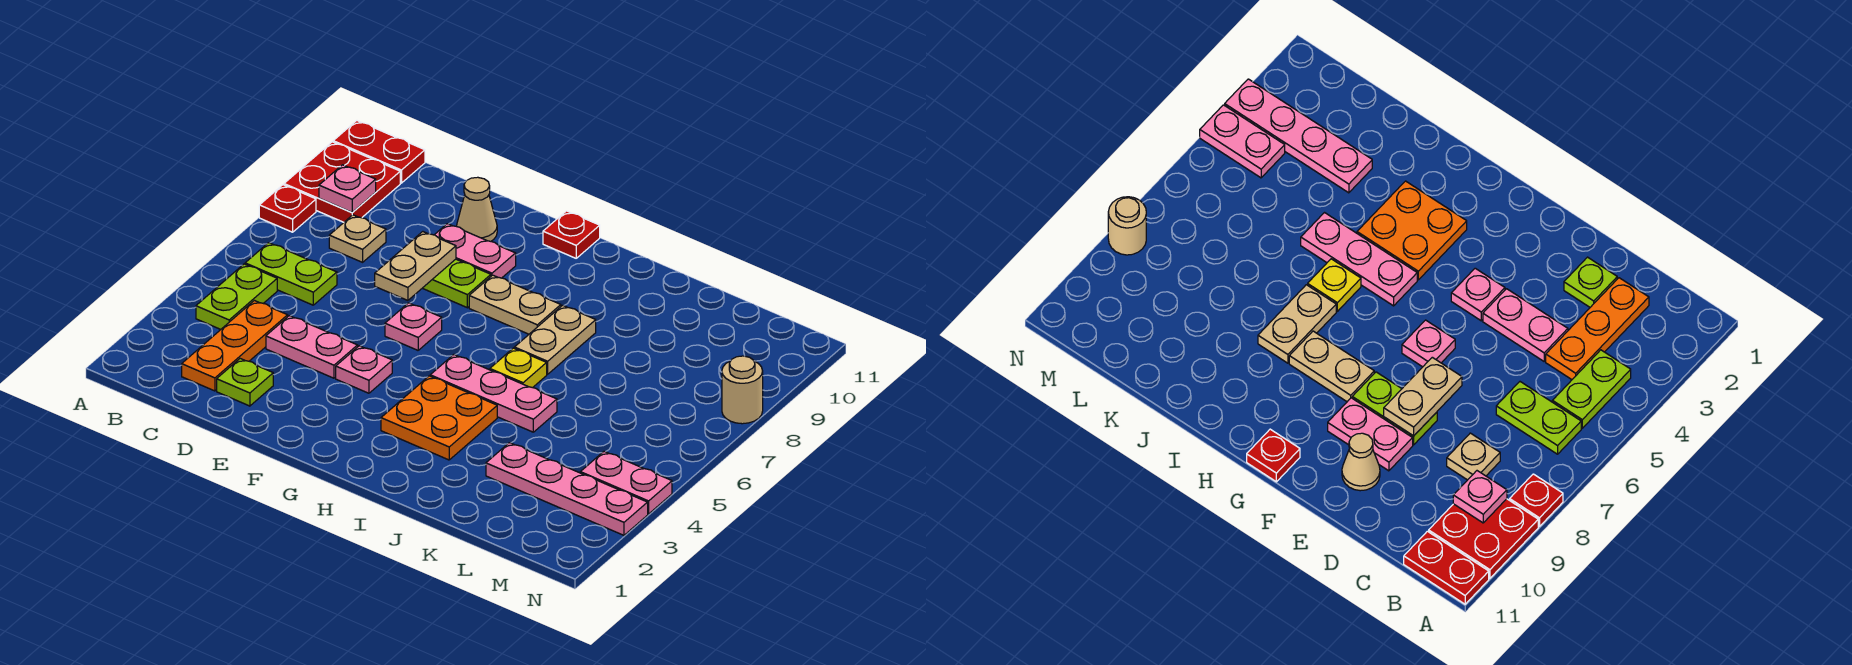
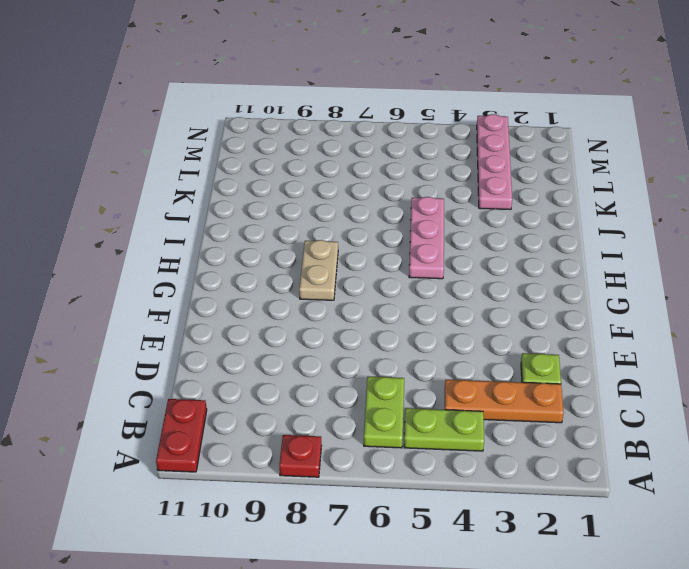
none -> red 2x2 plate [284,142,400,222]
none -> tan 1x1 plate [329,215,386,262]
none -> pink 1x2 plate [266,316,358,378]

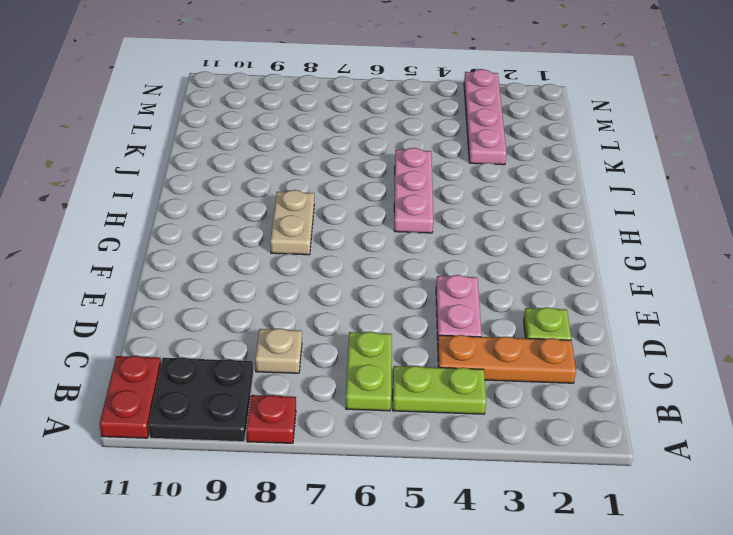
black 2x2 plate [148,357,253,442] -> red 2x2 plate [284,142,400,222]
none -> lime 1x2 plate [423,259,491,308]
none -> pink 1x2 plate [435,224,516,278]
none -> tan 1x1 cone [457,177,497,241]

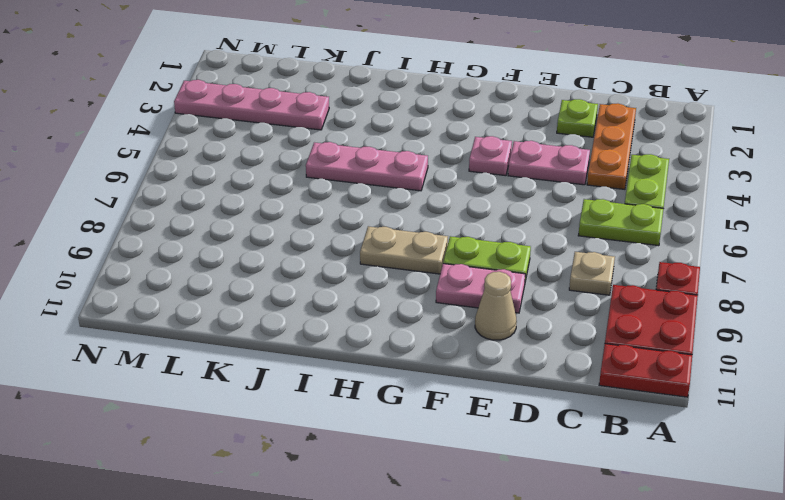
none -> pink 1x1 plate [385,303,442,350]
none -> red 1x1 plate [543,211,600,258]
none -> orange 2x2 plate [381,376,497,460]

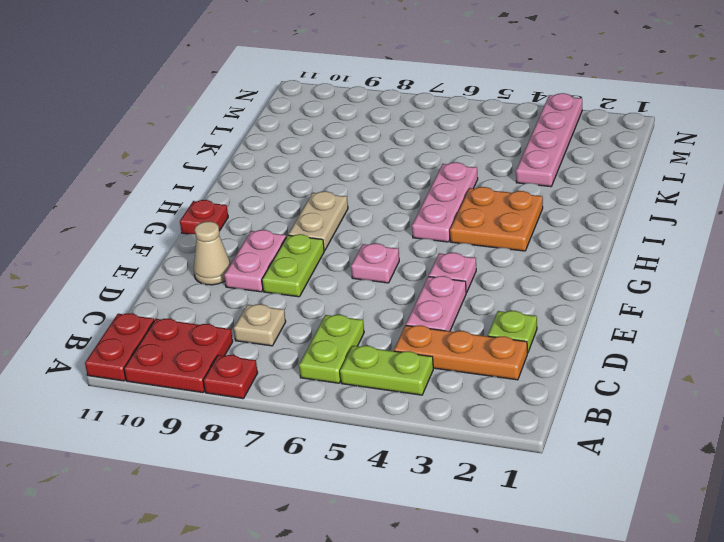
none -> yellow 1x1 plate [490,348,547,388]
none -> tan 1x2 plate [514,305,596,374]
none -> pink 1x2 plate [580,452,672,514]

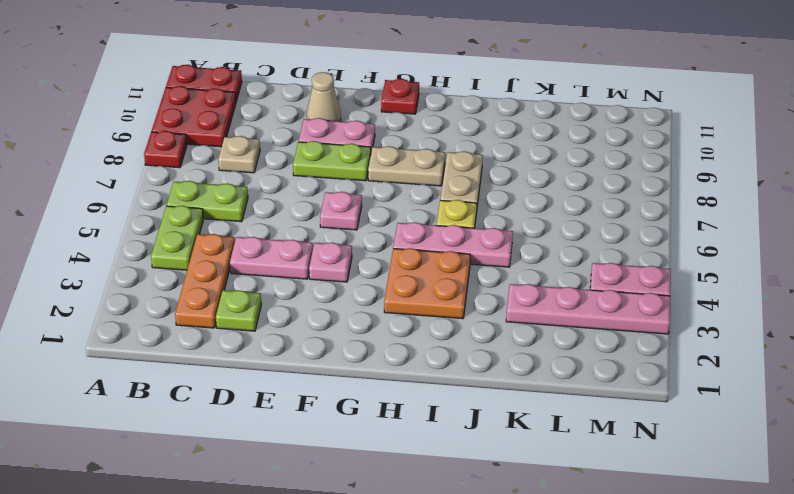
none -> tan 1x1 round brick [722,356,763,424]
none -> pink 1x1 plate [319,165,376,212]
none -> tan 1x2 plate [375,232,456,300]

